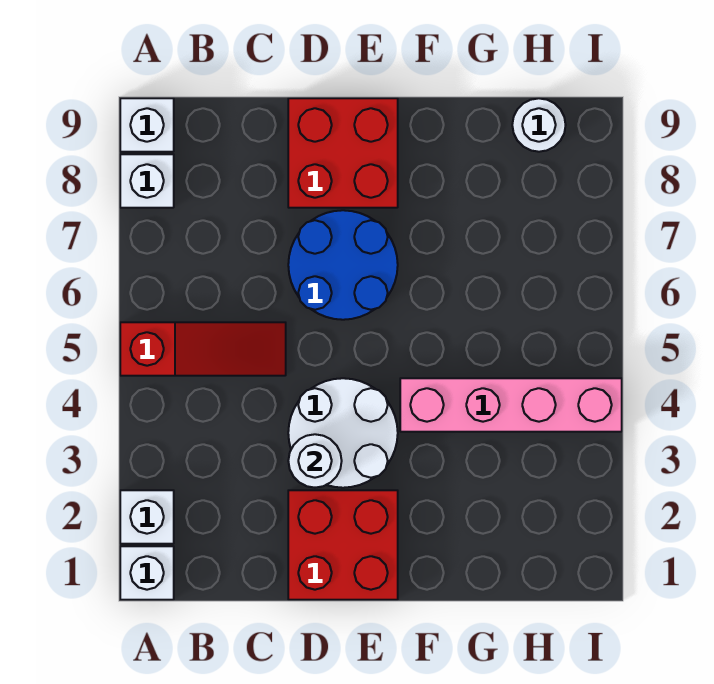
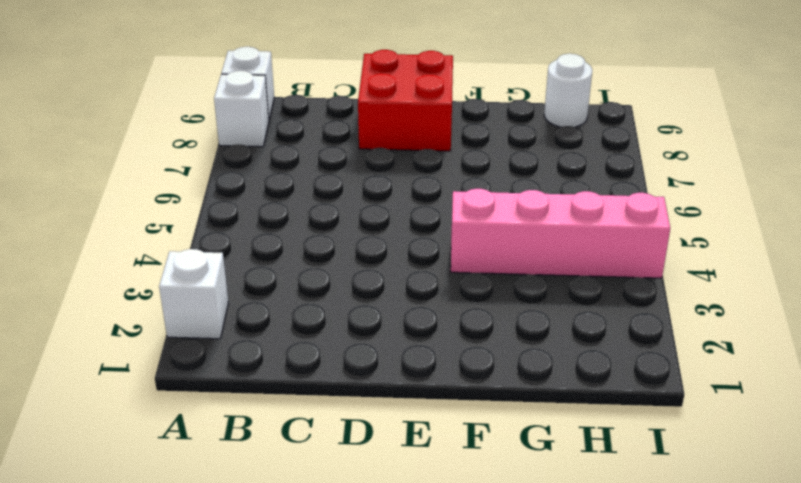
none -> white 1x1 brick [120,546,174,600]
none -> red 1x3 slope [120,322,286,376]
none -> red 2x2 brick [288,490,398,600]

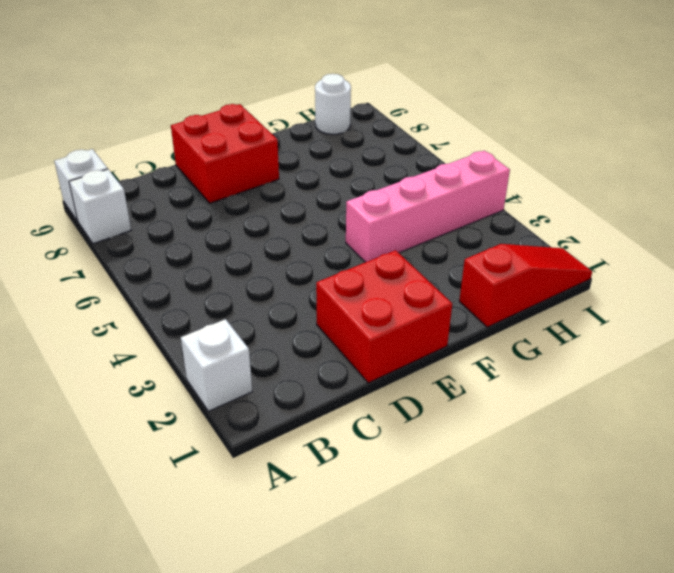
red 1x3 slope [459,244,592,327] -> red 1x3 slope moved to [120,322,286,376]
none -> white 1x1 brick [120,546,174,600]
none -> white 2x2 round brick [288,378,398,488]
none -> blue 2x2 round brick [288,210,398,320]

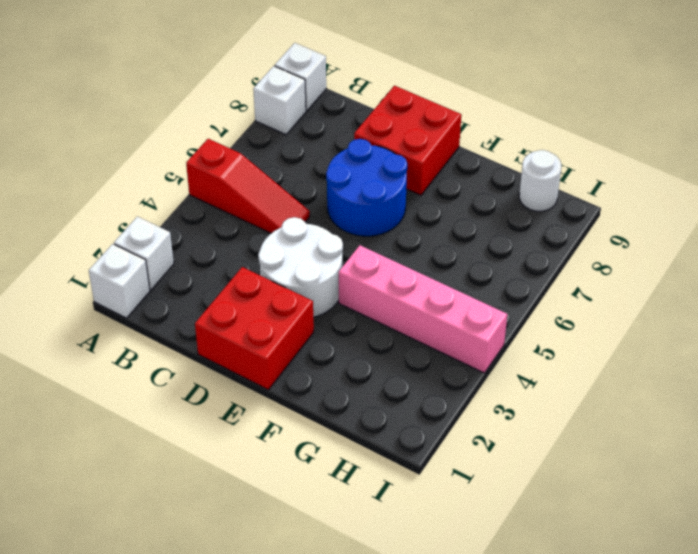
none -> white 1x1 round brick [288,434,342,488]

